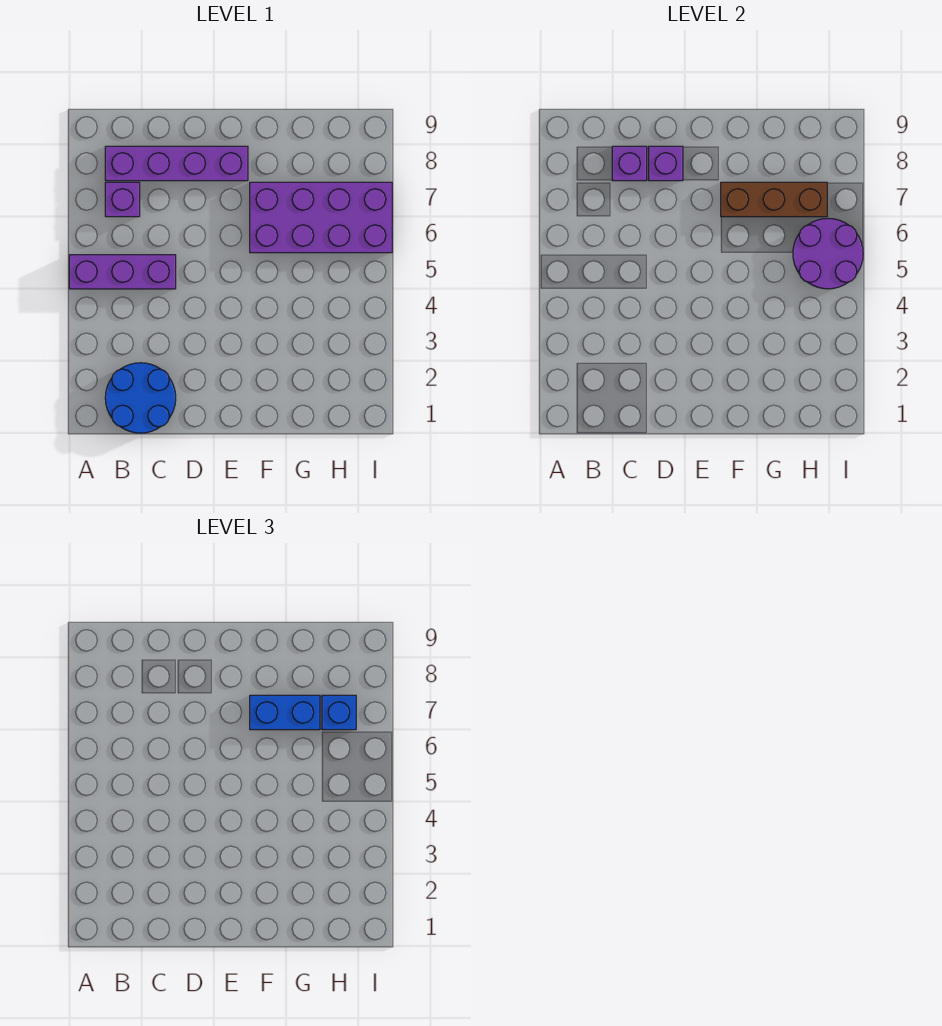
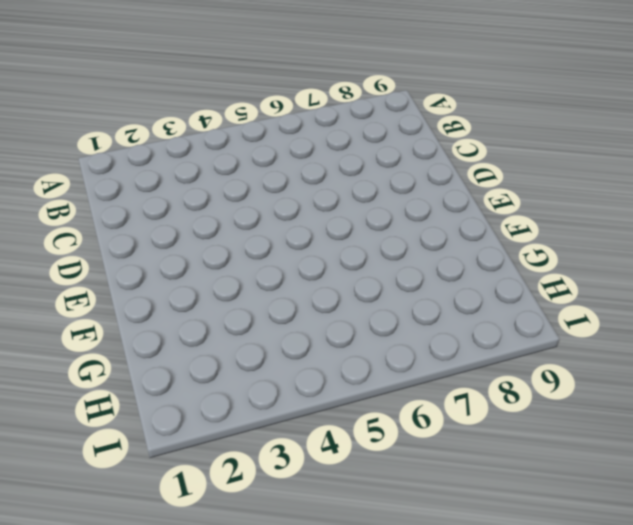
none -> purple 1x3 brick [69,255,176,289]
none -> blue 2x2 round brick [105,363,176,433]

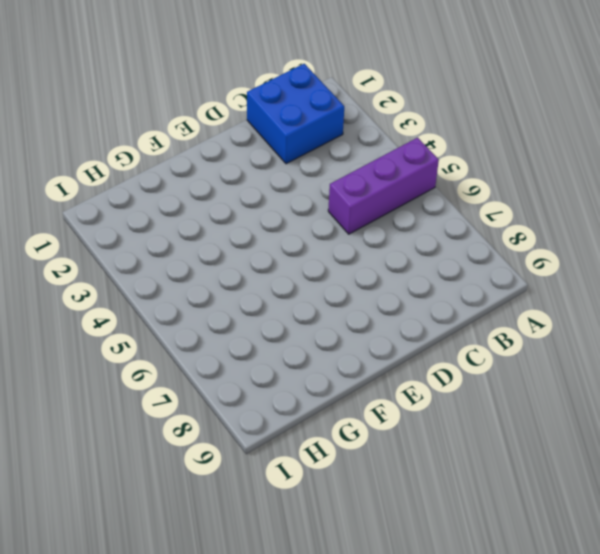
blue 2x2 brick [247,64,344,164] -> blue 2x2 round brick [105,363,176,433]
none -> purple 1x1 brick [105,182,140,217]
none -> purple 1x4 brick [105,146,248,181]

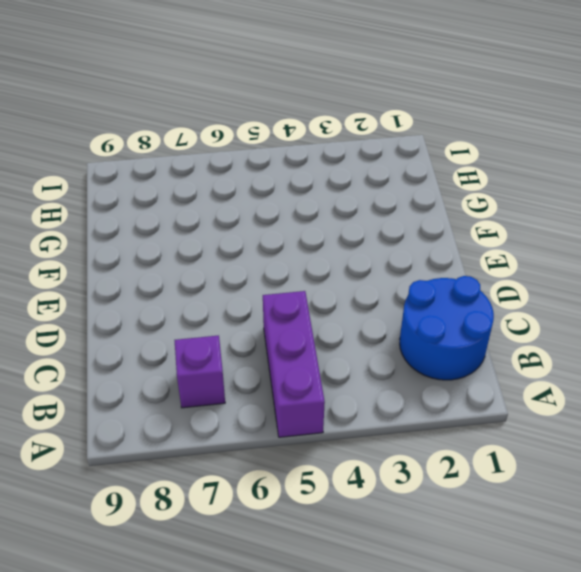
none -> purple 1x4 brick [105,146,248,181]
none -> purple 2x4 brick [250,182,392,253]

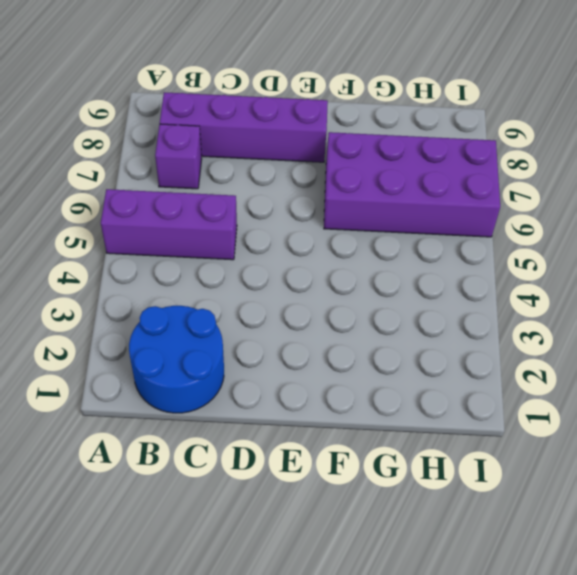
none -> purple 1x1 brick [612,146,647,181]
none -> purple 1x1 brick [649,146,683,181]

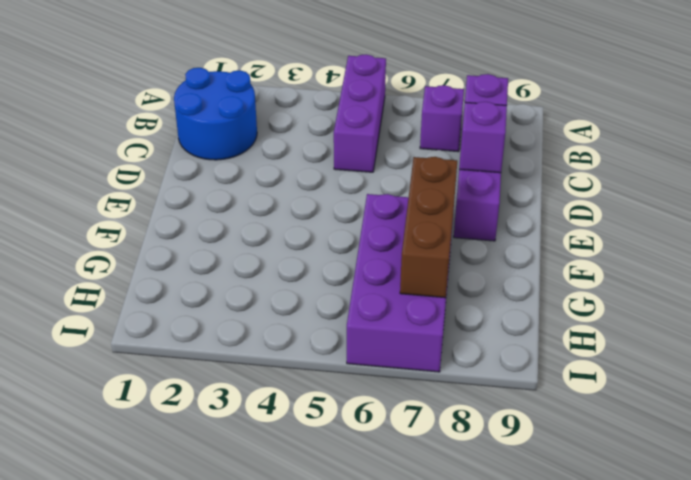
none -> purple 2x2 round brick [793,218,863,289]
none -> blue 1x2 brick [250,695,320,730]

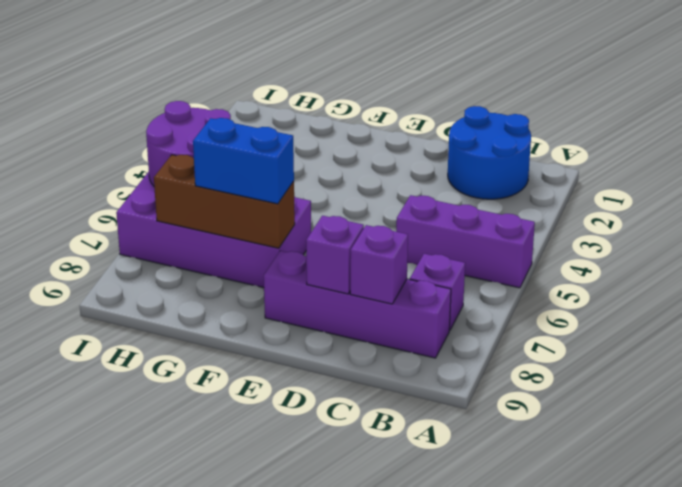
none -> blue 1x1 brick [322,695,356,730]

